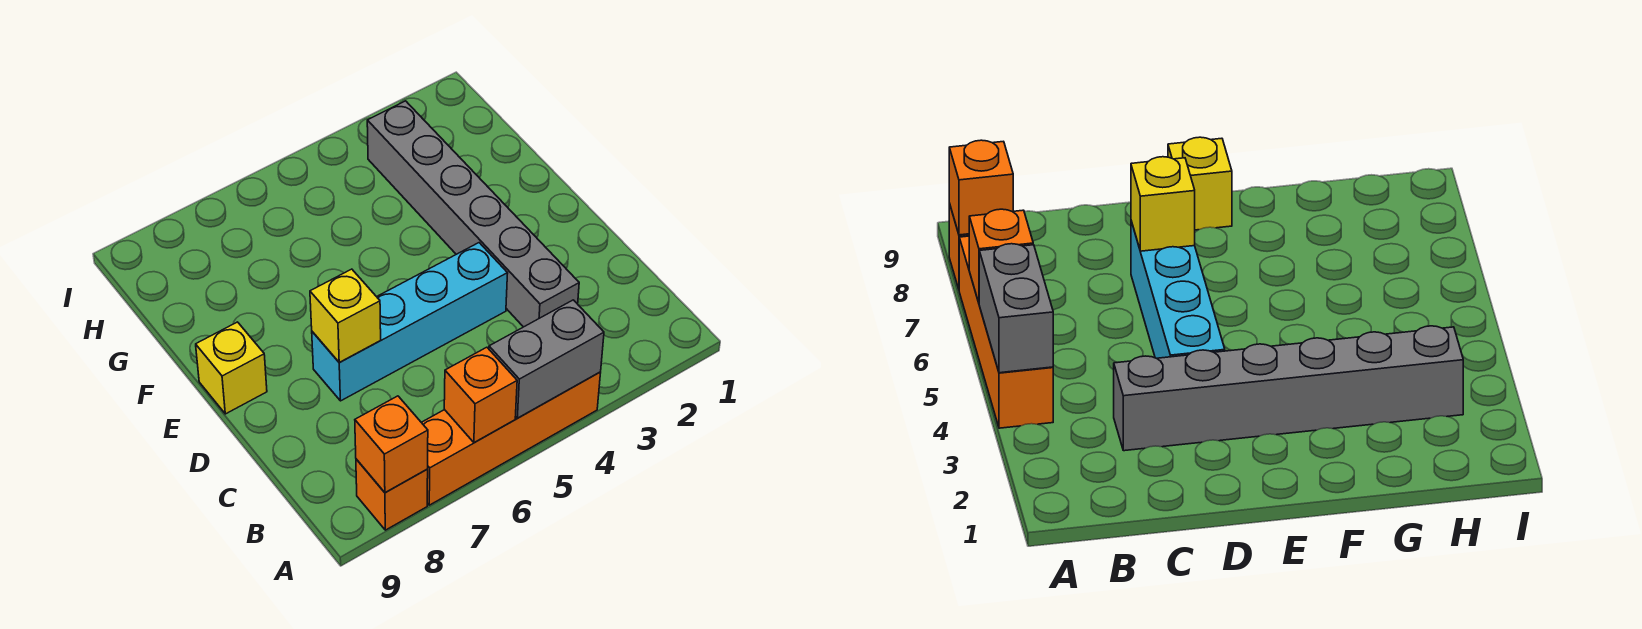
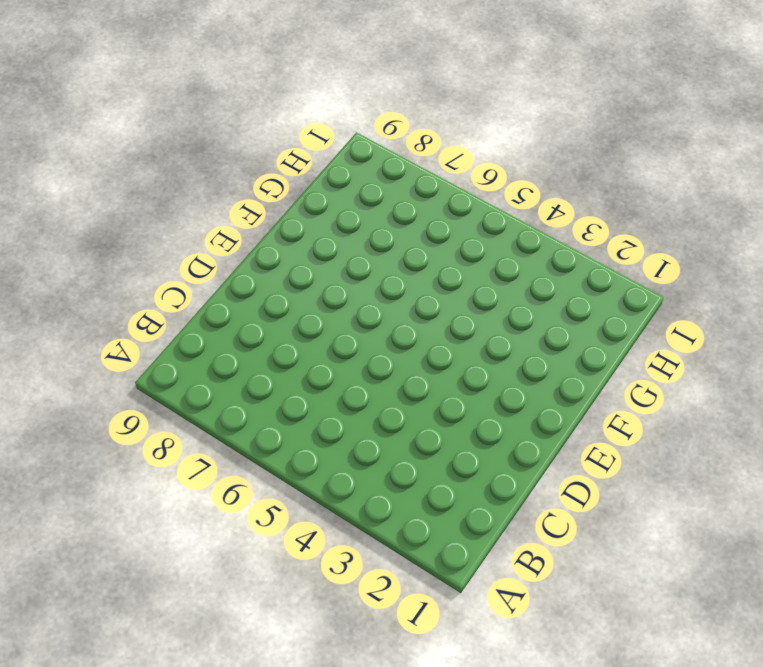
none -> orange 1x4 brick [421,372,601,505]
none -> orange 1x1 brick [356,459,428,530]

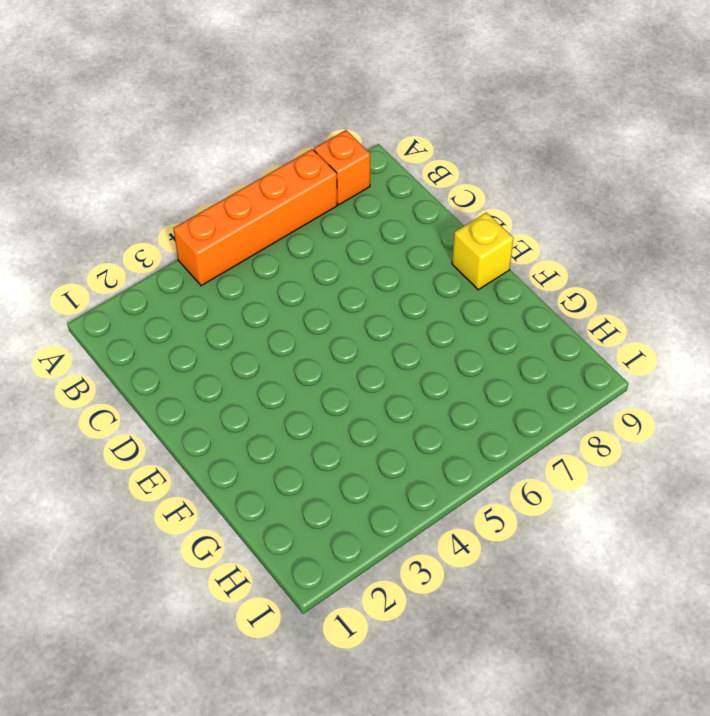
none -> grey 1x6 brick [367,101,579,327]
none -> cyan 1x4 brick [312,243,508,401]

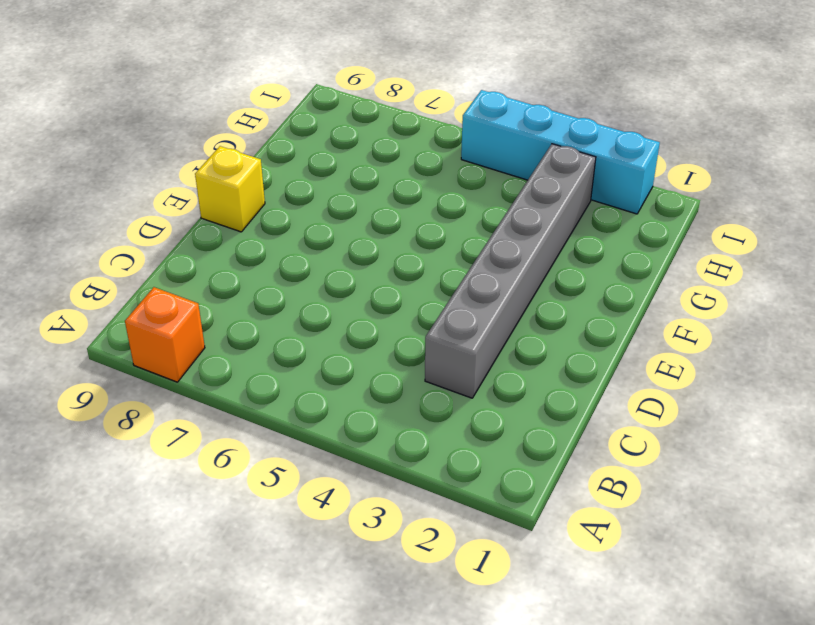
cyan 1x4 brick [461,90,660,214] -> cyan 1x4 brick moved to [312,243,508,401]
none -> orange 1x4 brick [421,372,601,505]
none -> grey 1x2 brick [489,300,604,418]

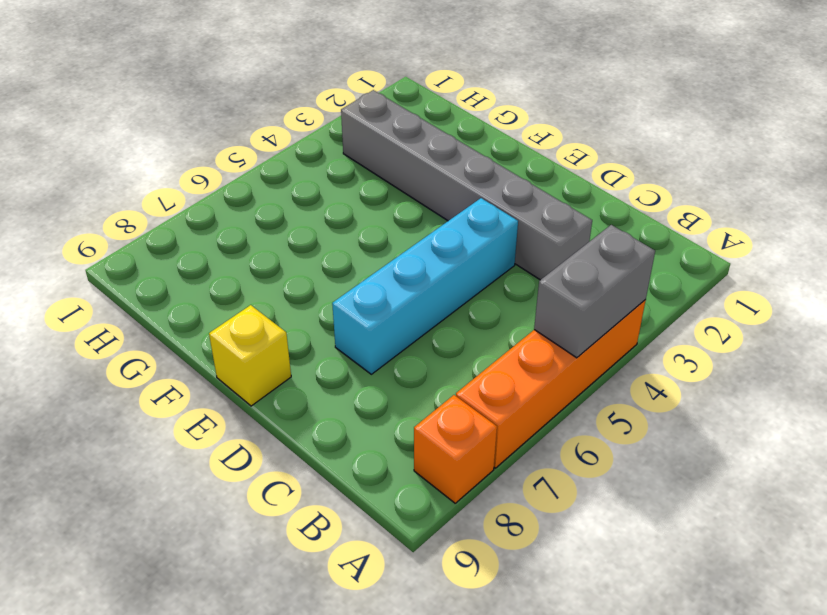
none -> orange 1x1 brick [444,347,517,442]
none -> orange 1x1 brick [355,396,428,492]

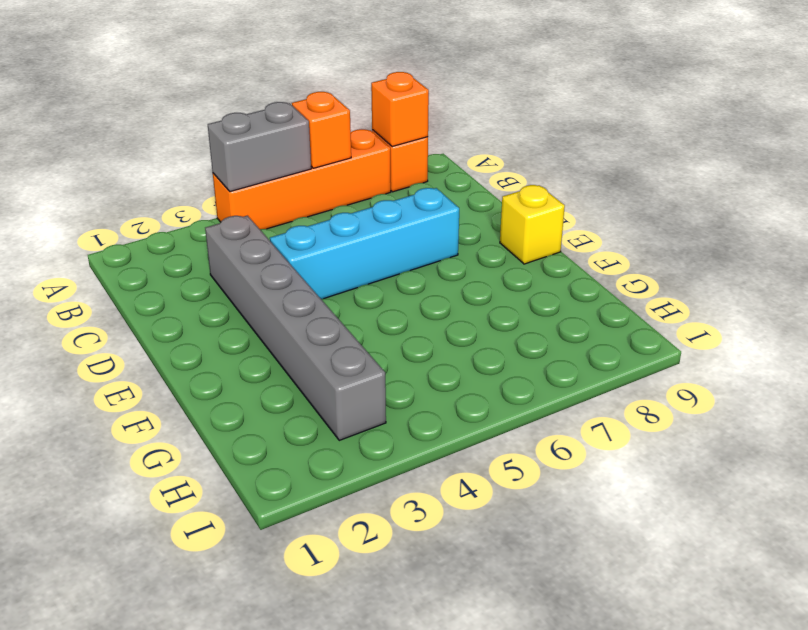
none -> yellow 1x1 brick [310,269,381,363]

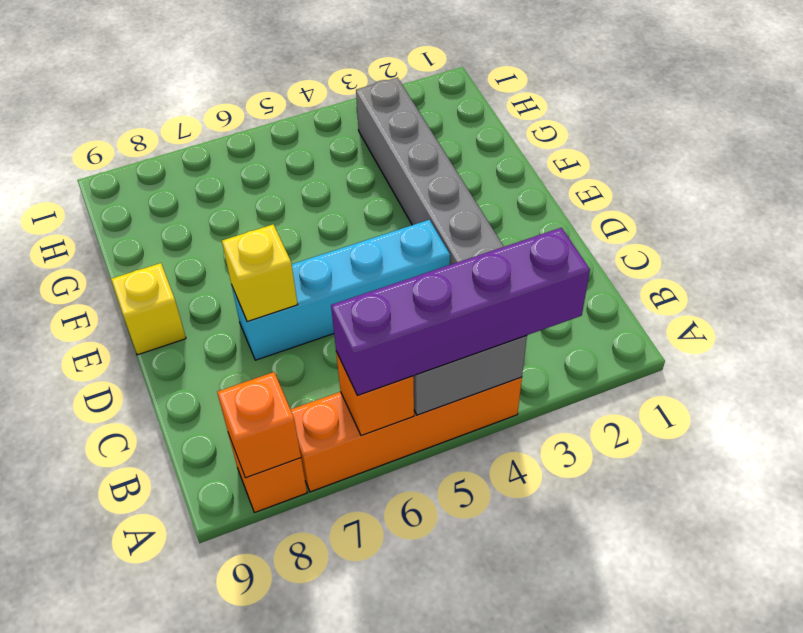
purple 1x4 brick [331,228,590,395] -> none

